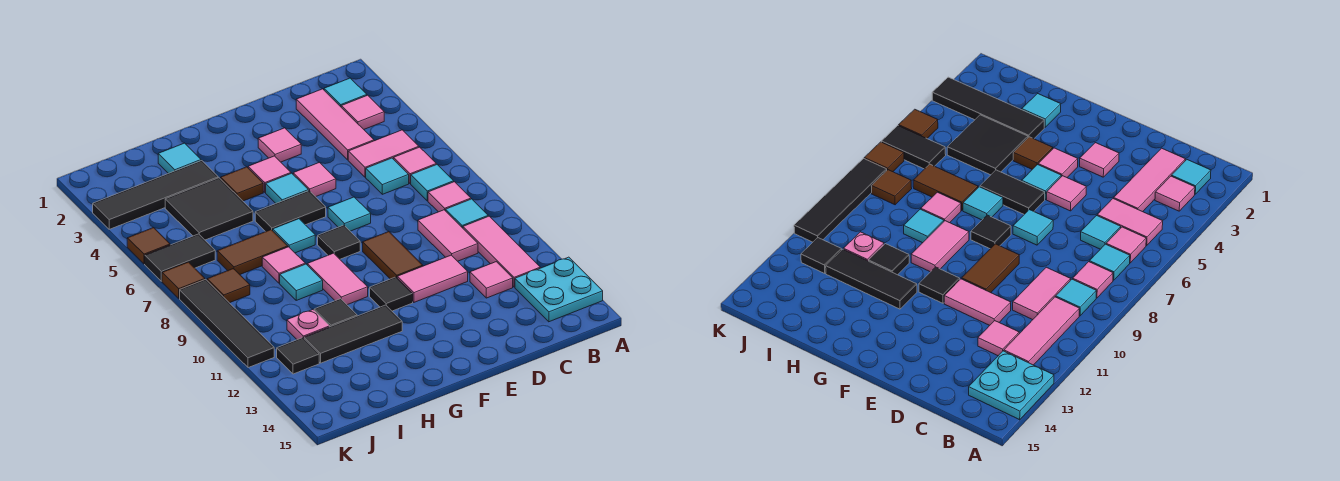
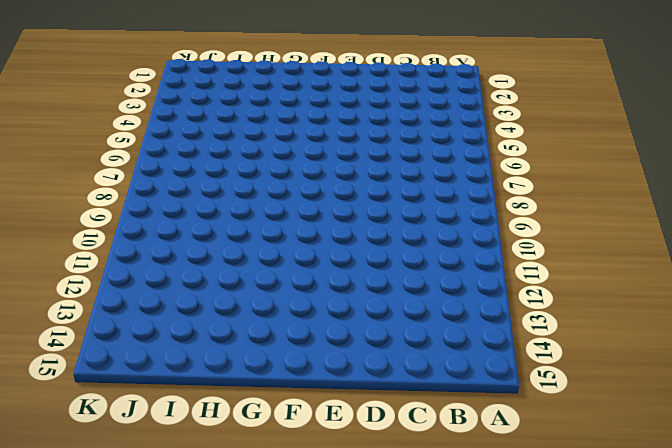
none -> cyan 2x2 plate [515,257,603,322]
none -> cyan 1x1 tile [324,78,367,107]
none -> pink 1x1 tile [341,95,384,129]
none -> pink 1x2 tile [348,130,419,177]

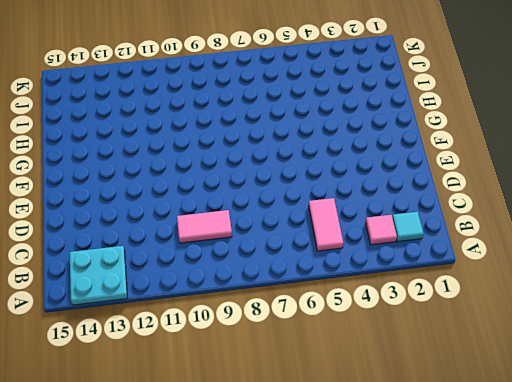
none -> pink 1x1 tile [393,147,436,184]
none -> cyan 1x1 tile [411,164,454,201]
none -> pink 1x1 tile [428,182,471,212]
none -> cyan 1x1 tile [446,199,488,228]

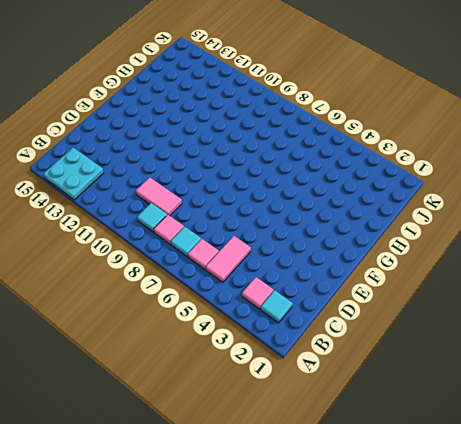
none -> pink 1x3 tile [463,216,540,287]
none -> pink 1x3 tile [296,89,374,160]
none -> cyan 1x1 tile [366,158,409,194]
none -> pink 1x1 tile [470,262,513,298]

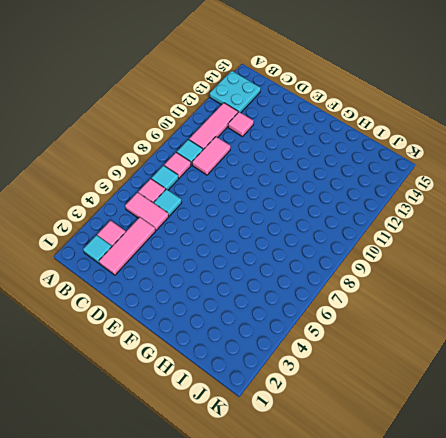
none -> pink 1x2 tile [397,255,468,302]
none -> pink 1x1 tile [258,128,301,162]
none -> pink 1x1 tile [293,162,336,197]
none -> cyan 1x1 tile [328,197,371,231]

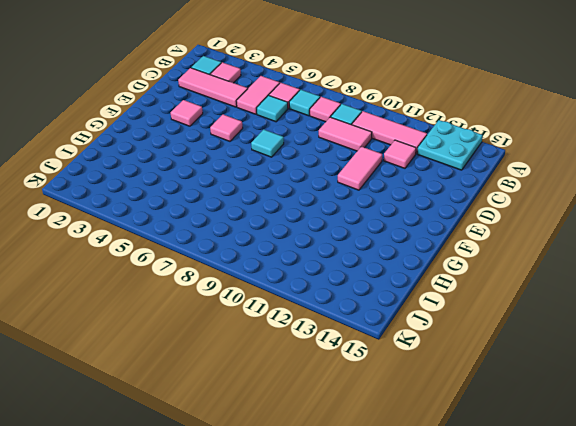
none -> brown 1x2 tile [363,231,423,279]
none -> pink 1x1 tile [248,156,291,192]
none -> cyan 1x1 tile [266,173,308,203]
none -> black 1x2 tile [255,191,326,232]

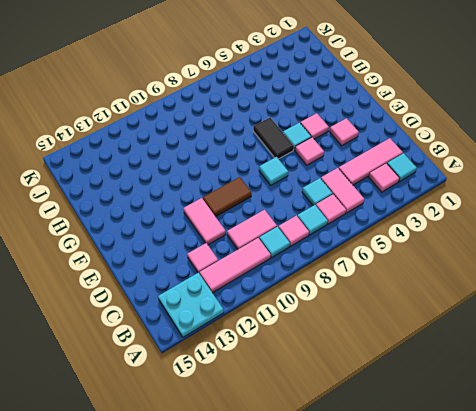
none -> black 1x1 tile [318,225,360,259]
none -> black 1x1 tile [370,277,413,311]
none -> brown 1x1 tile [221,167,263,201]
none -> cyan 1x1 tile [273,219,315,253]

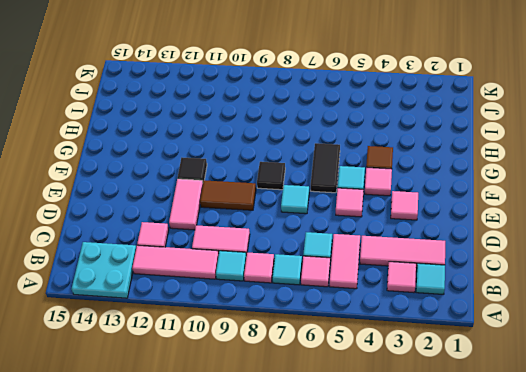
none -> cyan 1x1 tile [273,219,315,253]
none -> pink 1x2 tile [307,253,368,305]
none -> black 1x3 tile [304,305,402,363]
none -> cyan 1x1 tile [158,143,201,174]

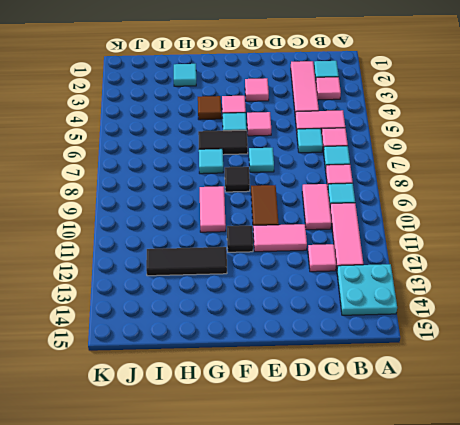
none -> black 1x4 tile [93,160,218,229]
none -> black 2x2 tile [165,178,253,240]
none -> brown 1x2 tile [217,230,288,274]
none -> pink 1x1 tile [262,247,305,283]

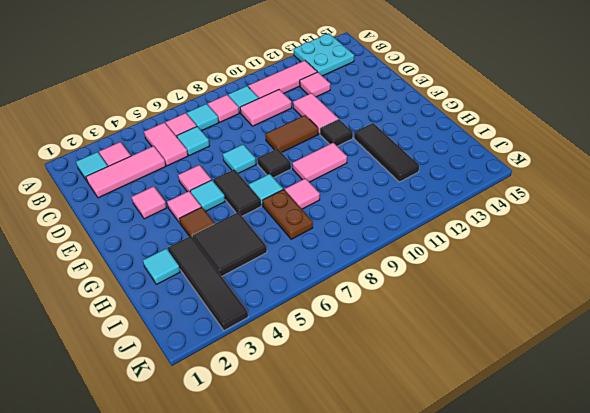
brown 1x2 plate [262,189,313,239] -> brown 1x2 tile [217,230,288,274]
none -> cyan 1x1 tile [280,264,323,300]
none -> black 1x1 tile [314,299,357,327]
none -> pink 1x1 plate [287,310,330,340]
none -> black 1x2 tile [145,234,215,281]

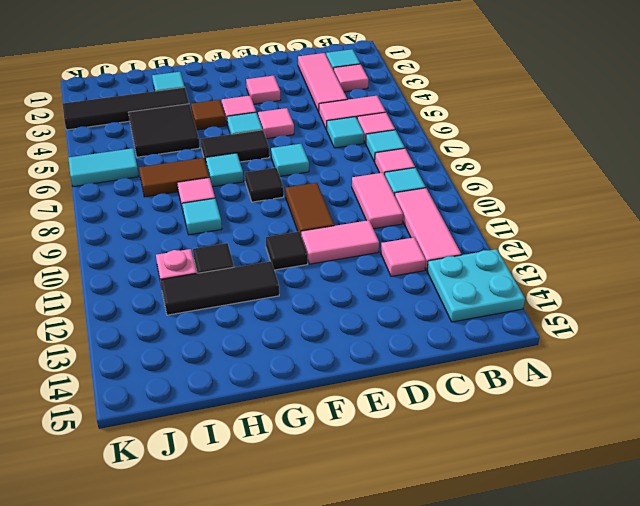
cyan 1x2 tile [68,148,139,187] -> black 1x2 tile [145,234,215,281]
none -> pink 1x2 tile [307,253,368,305]
none -> brown 1x1 tile [207,269,250,303]
none -> black 1x1 tile [277,338,319,374]
none -> brown 1x1 tile [127,228,170,264]

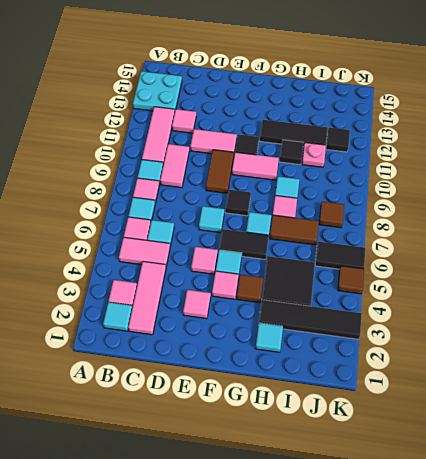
pink 1x2 tile [232,152,279,180] -> pink 1x2 tile turned to [307,253,368,305]
none -> brown 1x1 tile [162,262,205,298]
none -> black 1x4 tile [180,279,274,368]

